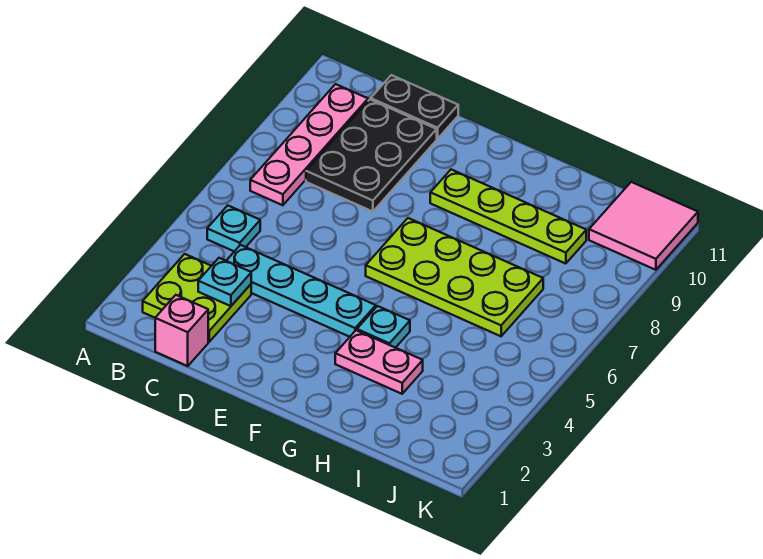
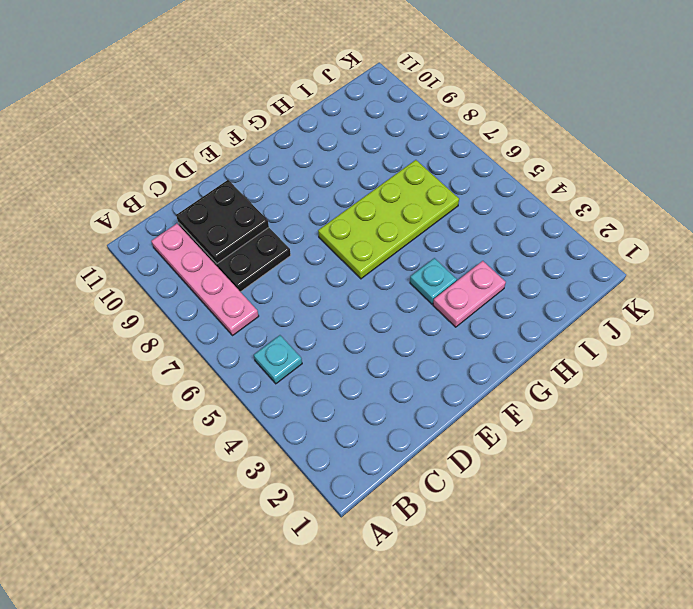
black 2x2 plate [176,180,269,264] -> none
none -> lime 2x2 plate [143,254,251,342]
none -> pink 1x1 brick [155,295,208,366]
none -> cyan 1x4 plate [226,245,376,337]

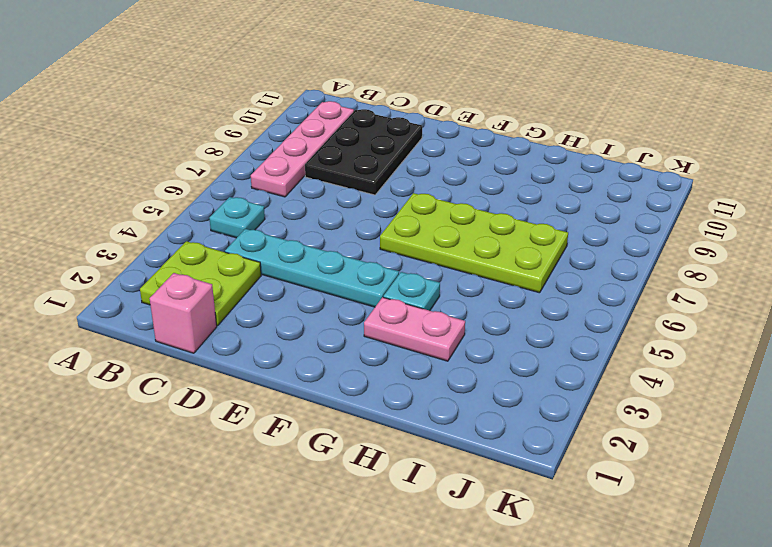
none -> black 1x2 plate [371,75,458,139]
none -> lime 1x4 plate [430,170,586,264]
none -> pink 2x2 tile [589,182,698,270]

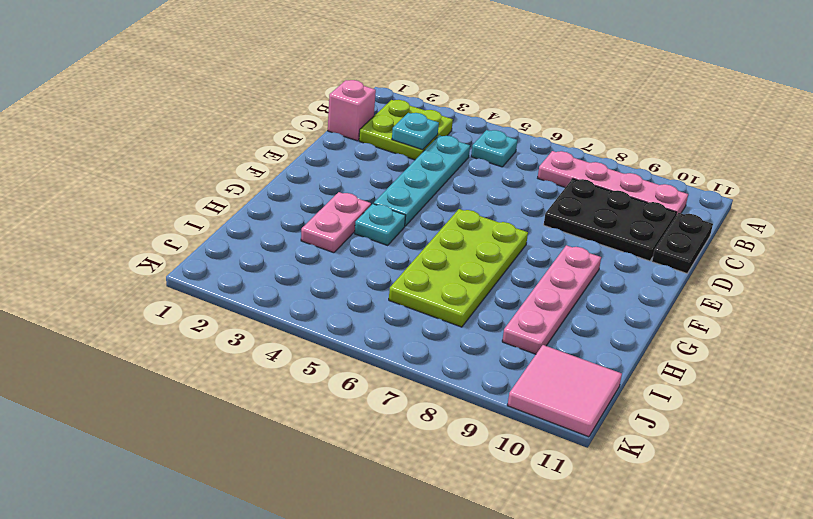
pink 1x4 plate [502,245,601,354] -> lime 1x4 plate [430,170,586,264]

